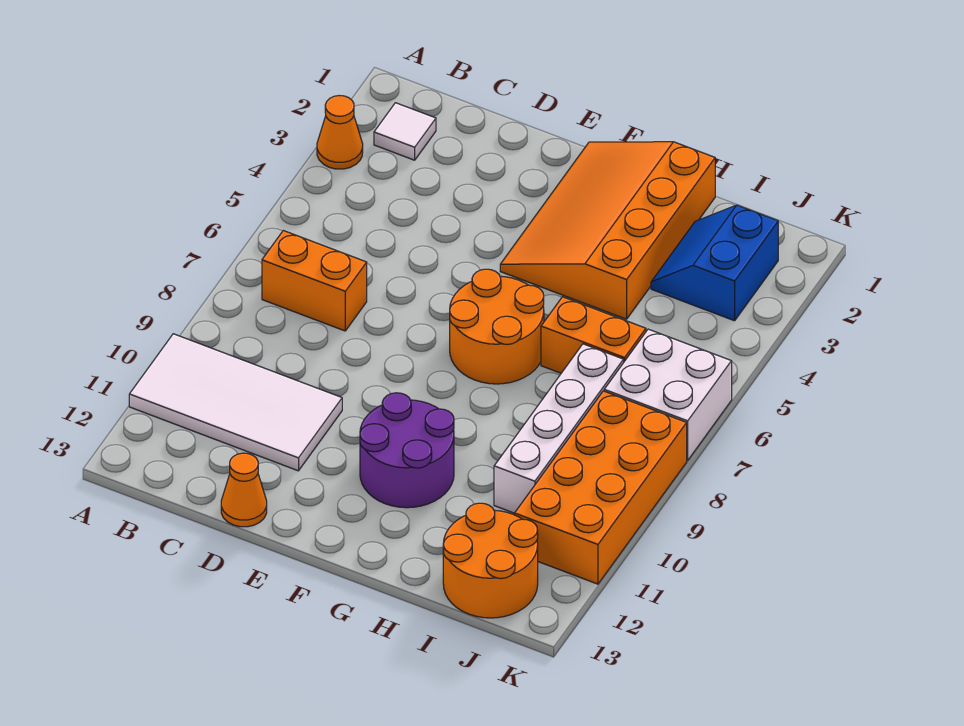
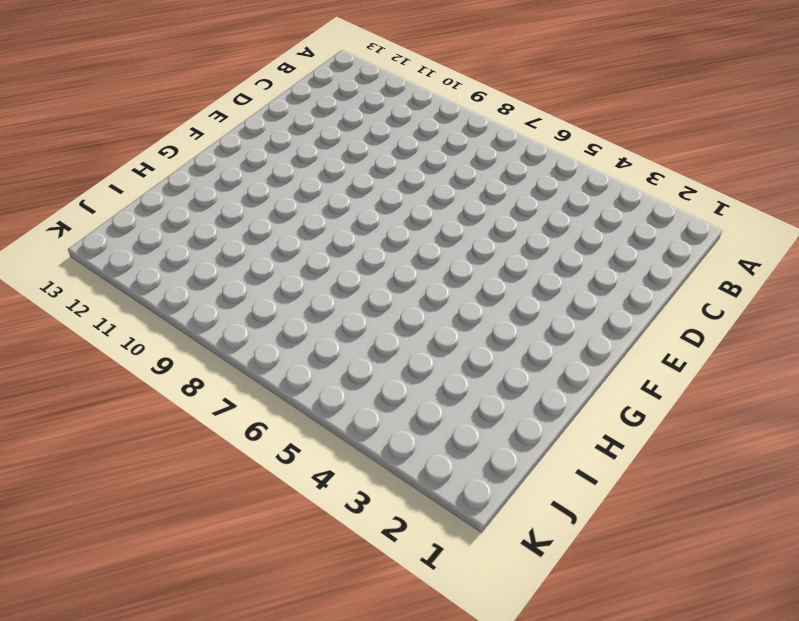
none -> orange 1x1 cone [317,96,363,169]
none -> white 2x4 tile [129,334,342,471]
none -> white 1x1 tile [374,103,436,160]

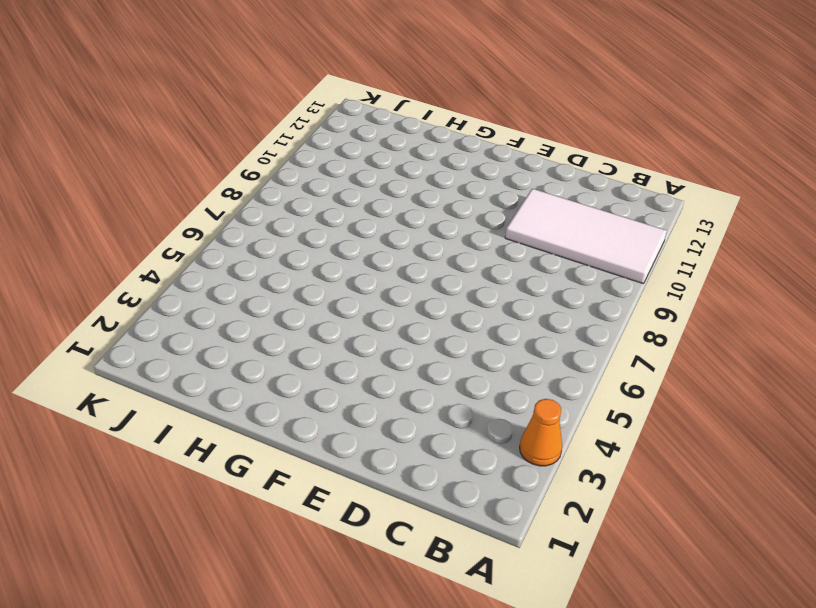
none -> white 1x1 tile [374,103,436,160]
none -> orange 1x2 brick [262,231,367,331]
none -> orange 1x1 cone [221,453,267,527]

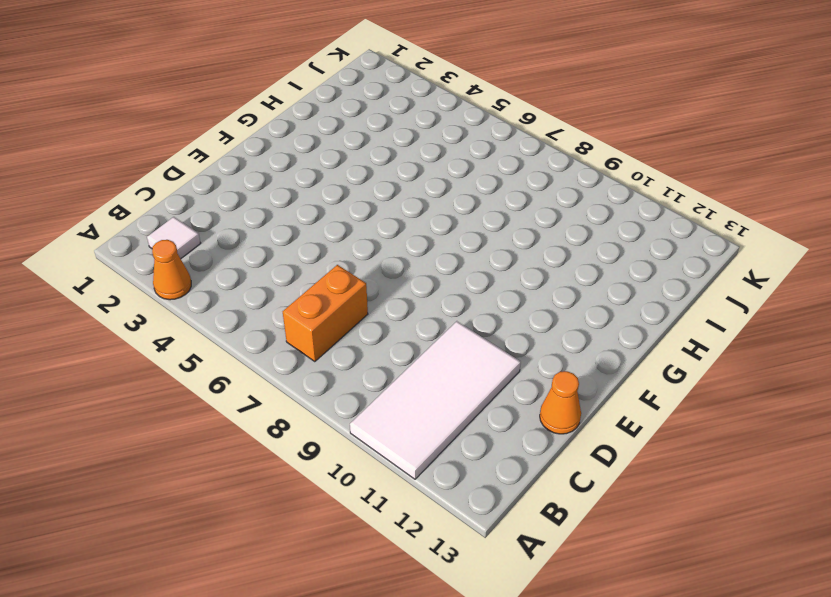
none -> orange 3x4 slope [500,142,715,319]
none -> orange 2x2 round brick [450,269,544,384]
none -> purple 2x2 round brick [360,393,454,508]

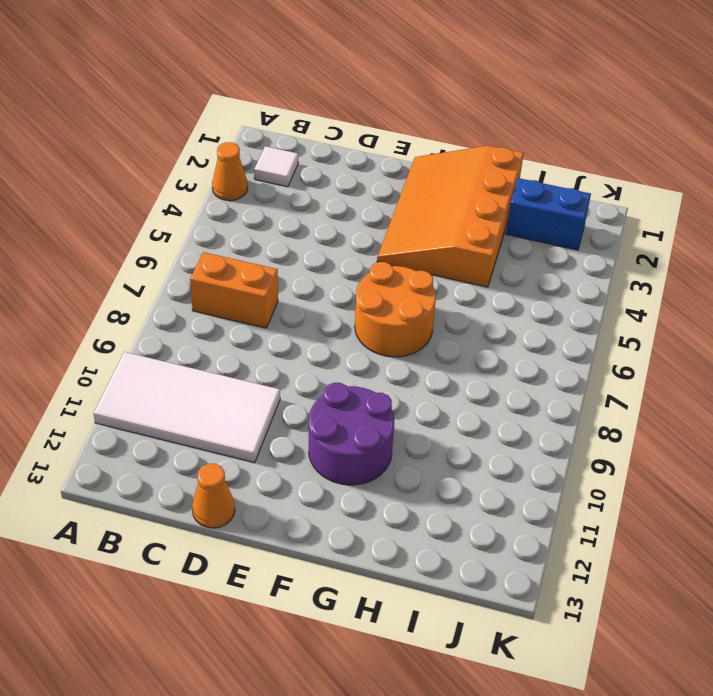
blue 1x2 brick [506,178,591,250] -> blue 2x2 slope [651,205,778,321]
none -> orange 1x2 brick [541,297,646,373]
none -> white 1x4 brick [494,344,624,513]
none -> orange 2x2 round brick [443,503,538,618]

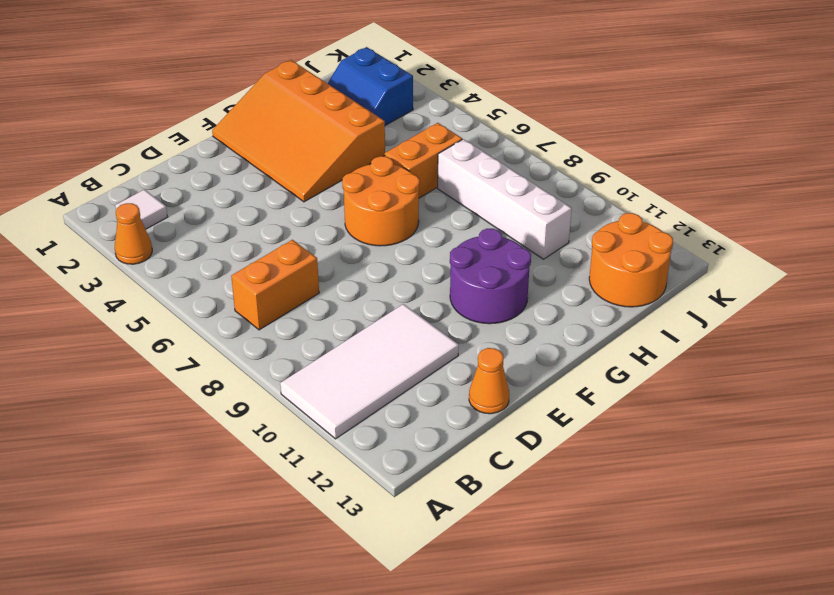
none -> white 2x2 brick [604,329,732,460]
none -> orange 2x4 brick [515,391,687,584]

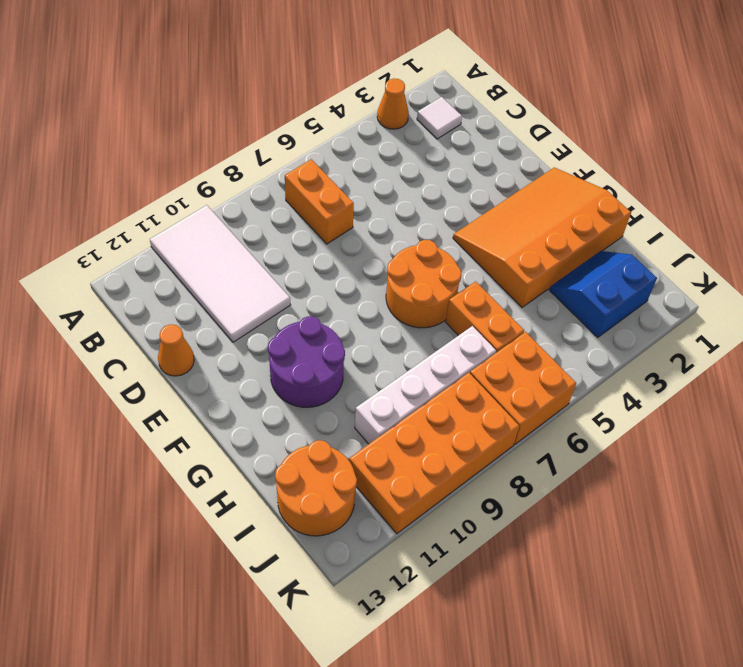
orange 2x2 brick [470,332,576,445] -> white 2x2 brick [604,329,732,460]

